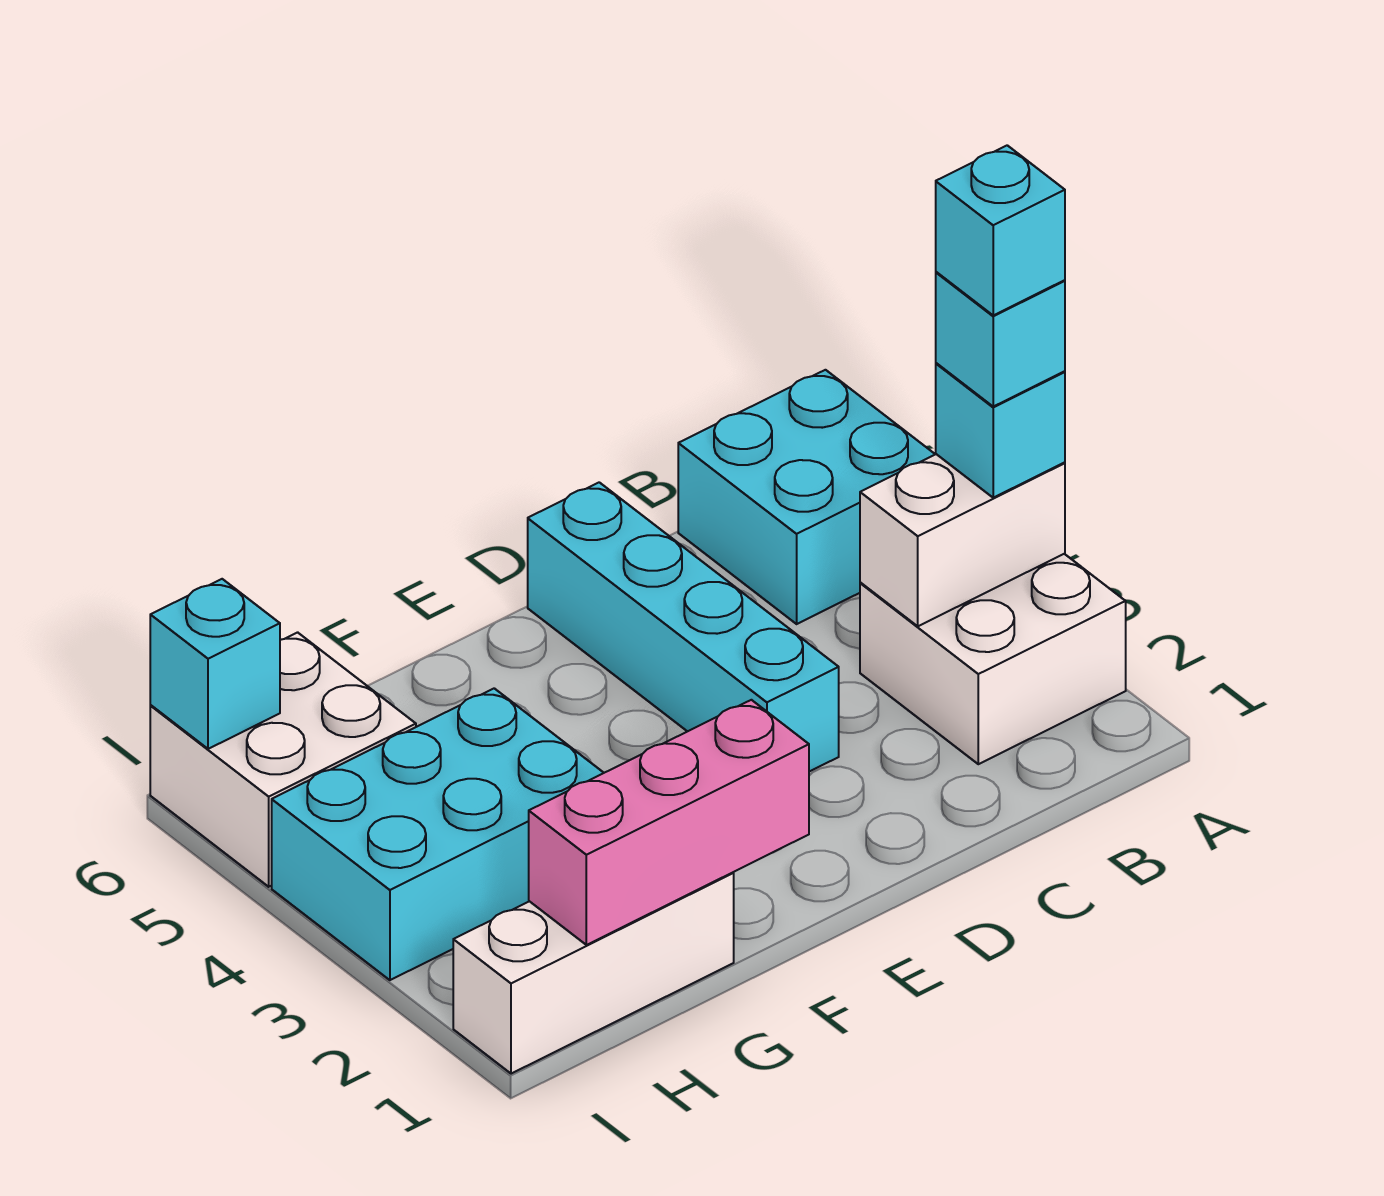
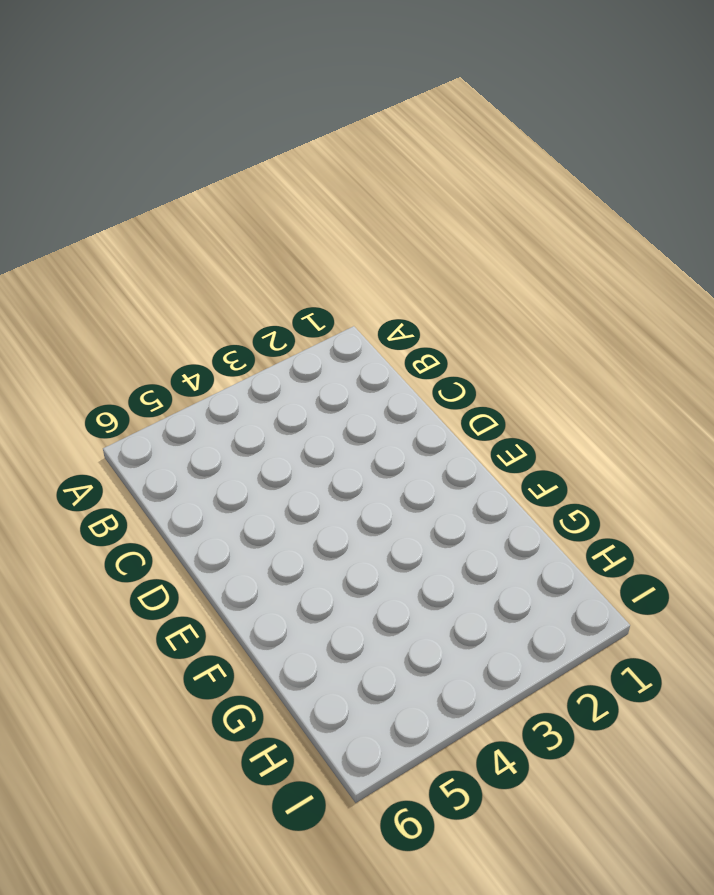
none -> white 2x2 brick [860,554,1126,764]
none -> cyan 2x2 brick [678,370,935,624]
none -> cyan 1x4 brick [528,482,839,772]

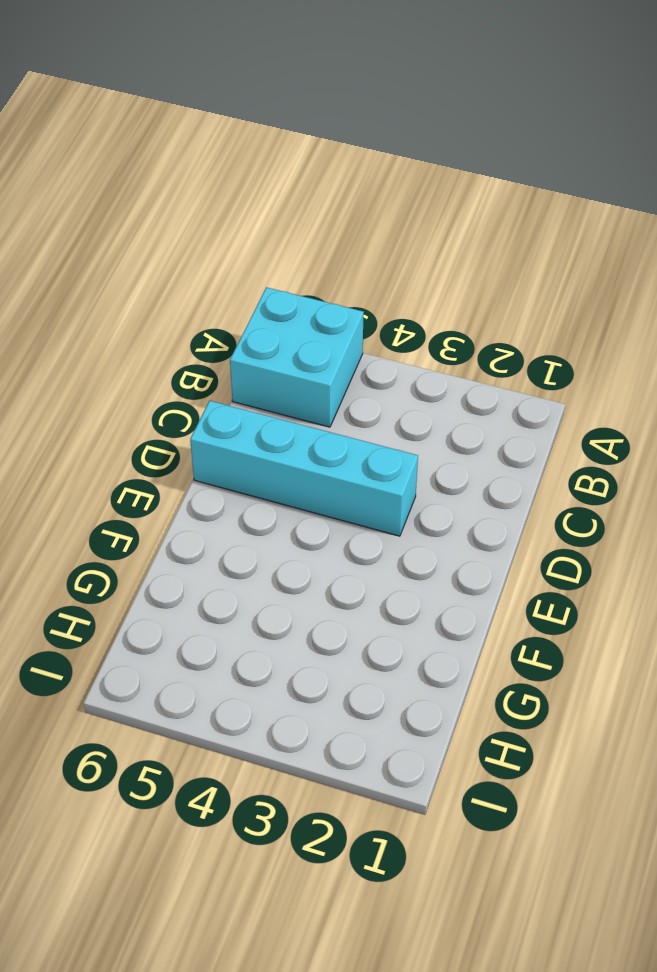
none -> white 2x2 brick [860,554,1126,764]
none -> white 1x3 brick [453,873,734,1074]
none -> cyan 2x3 brick [272,688,604,980]

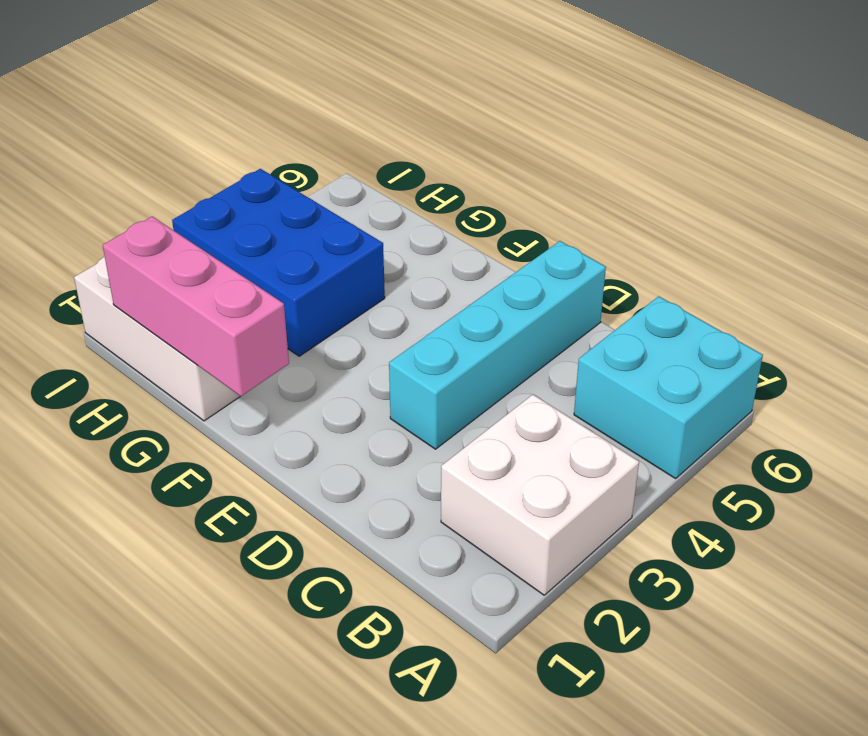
blue 2x3 brick [172,169,385,356] -> cyan 2x3 brick [272,688,604,980]
none -> white 2x2 brick [150,632,416,887]
none -> white 1x2 brick [860,454,1065,626]
none -> cyan 1x1 brick [150,579,280,749]

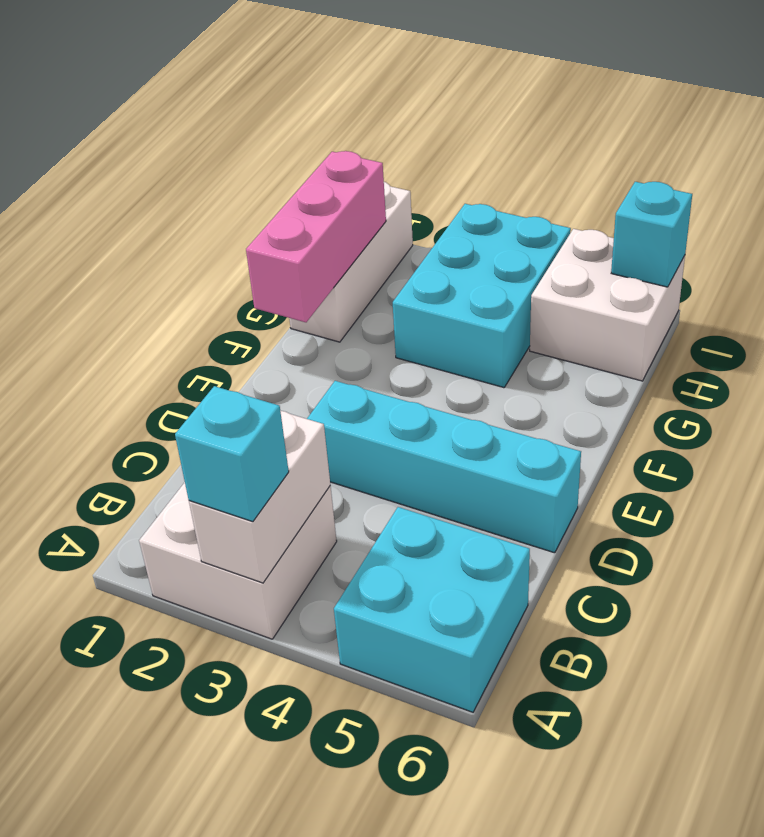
none -> cyan 1x1 brick [936,272,1065,406]
none -> cyan 1x1 brick [936,145,1065,315]

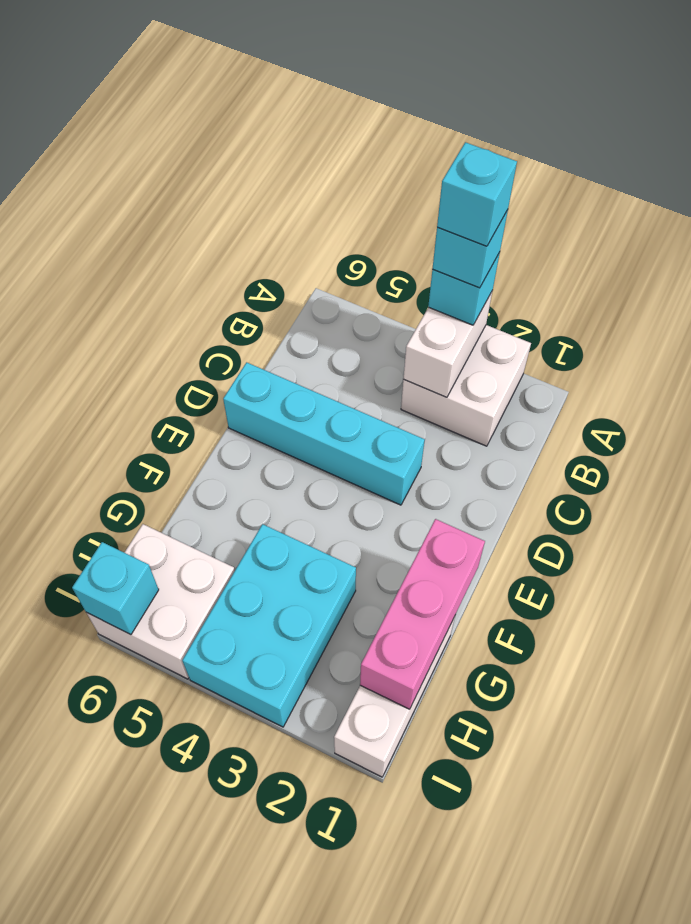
none -> cyan 2x2 brick [678,370,935,624]

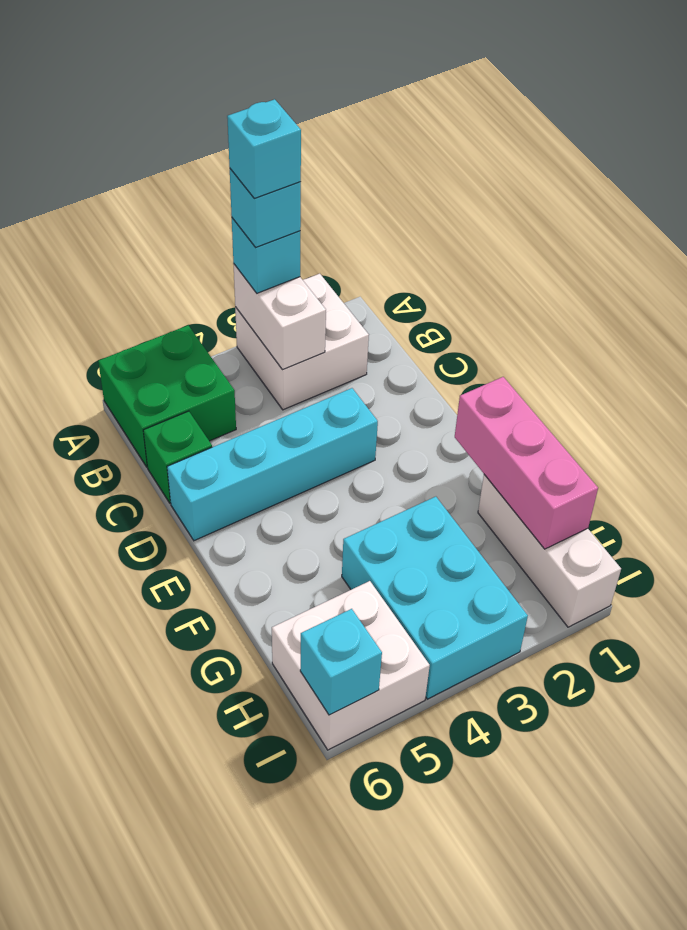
green 2x2 brick [98,325,236,467] -> cyan 2x2 brick [678,370,935,624]
green 1x1 brick [143,411,212,503] -> none

